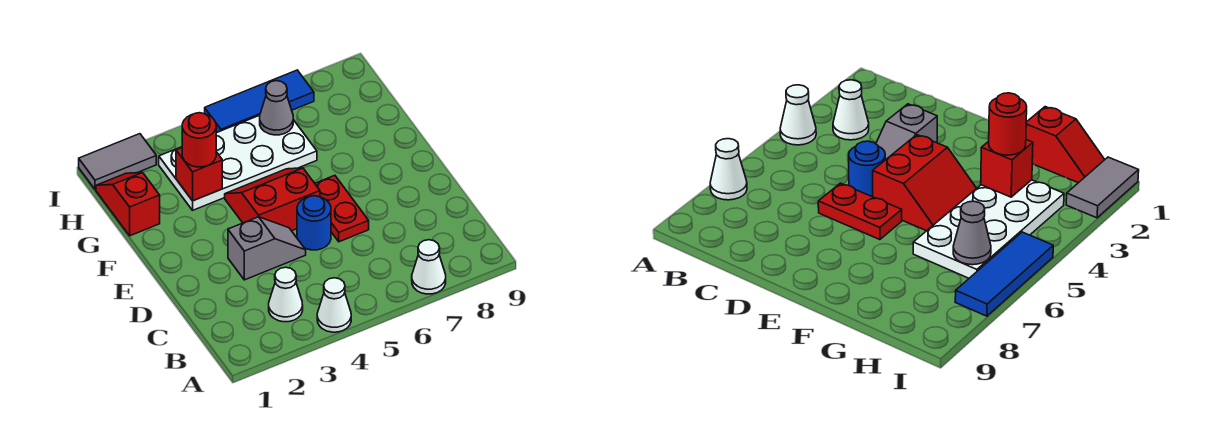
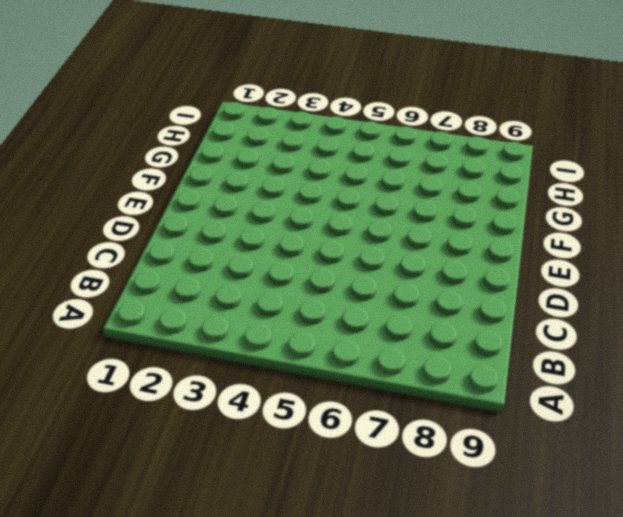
none -> white 1x1 cone [317,278,351,332]
none -> white 1x1 cone [412,240,446,294]
none -> white 1x1 cone [269,267,303,322]

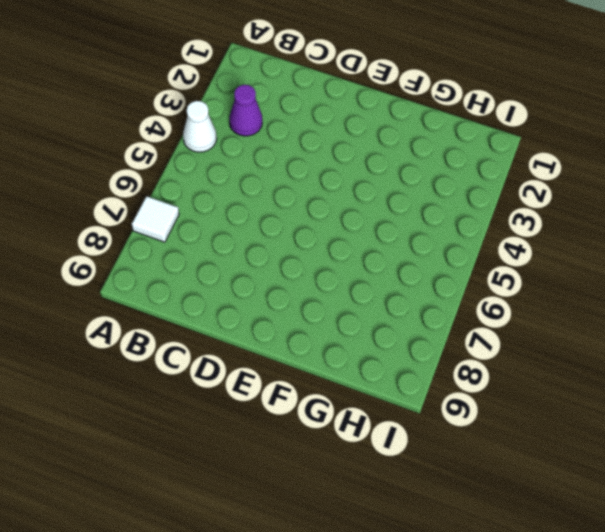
white 1x1 tile [132,196,179,242] -> white 1x1 cone [412,240,446,294]
purple 1x1 cone [229,85,262,136] -> white 1x1 cone [269,267,303,322]
none -> grey 1x2 slope [228,217,306,280]
none -> blue 1x1 round brick [297,196,331,250]
none -> red 1x2 plate [315,175,369,242]

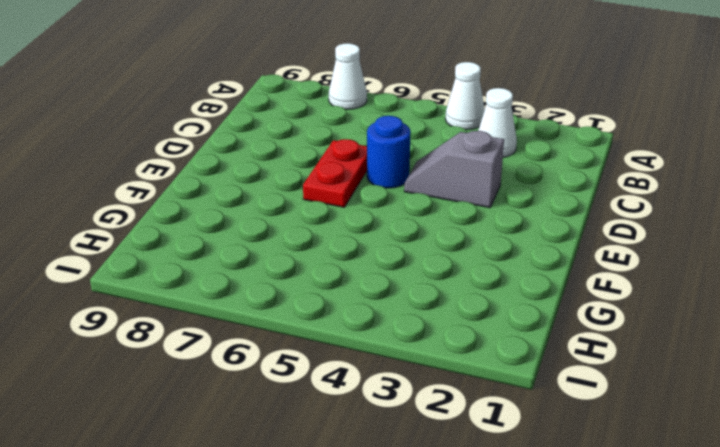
none -> red 2x2 slope [225,168,320,231]
none -> red 1x2 slope [96,173,160,236]
none -> white 2x4 plate [159,115,317,210]

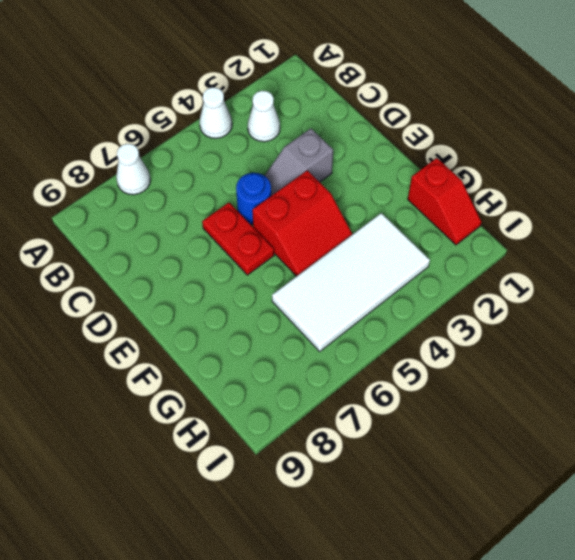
white 2x4 tile [272,213,430,351] -> white 2x4 plate [159,115,317,210]
none -> grey 1x2 tile [79,134,156,190]
none -> blue 1x3 tile [205,70,314,133]
none -> red 1x1 brick [176,148,222,201]

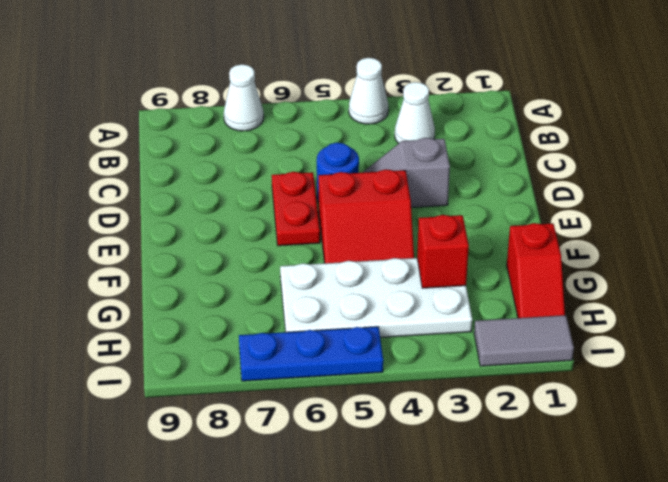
blue 1x3 plate [239,327,383,381] -> blue 1x3 tile [205,70,314,133]
none -> grey 1x1 cone [260,81,293,135]
none -> red 1x1 round brick [182,113,216,167]

